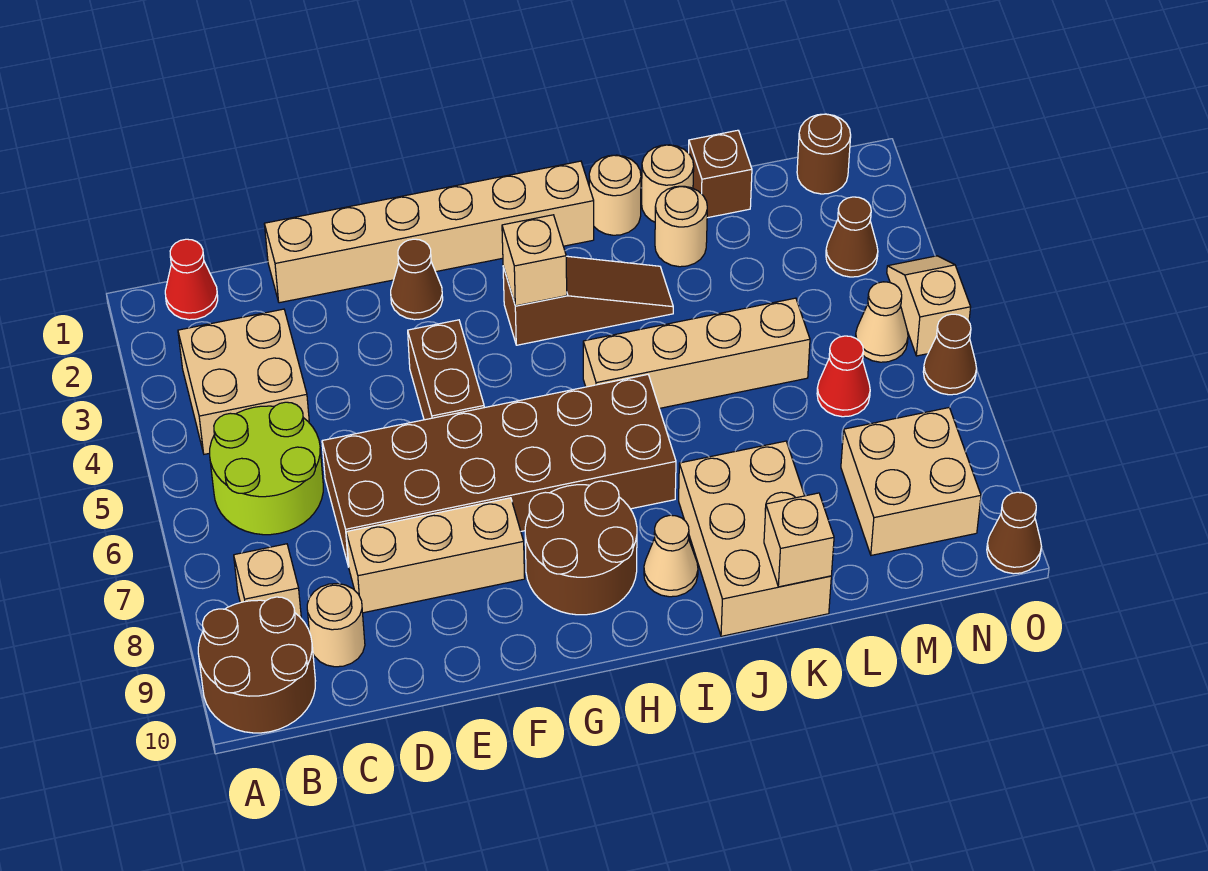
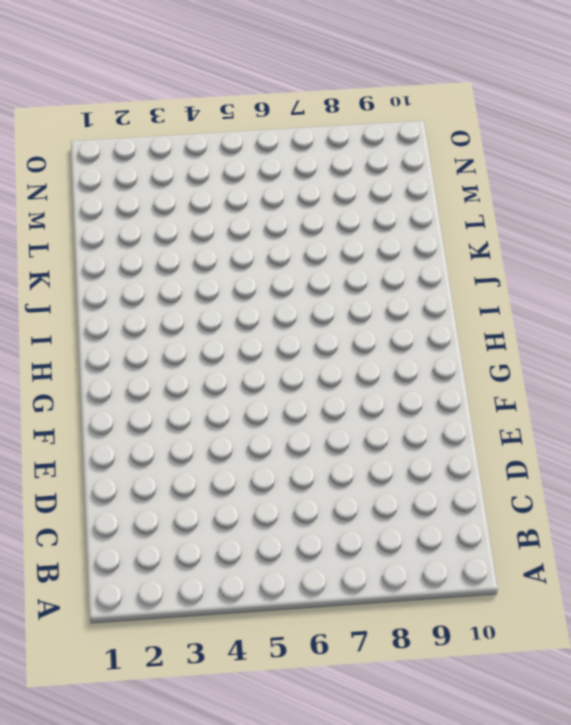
none -> brown 2x2 round brick [198,597,315,733]
none -> red 1x1 cone [165,239,218,320]
none -> tan 2x2 brick [178,309,309,454]
none -> lime 2x2 round brick [210,402,323,535]

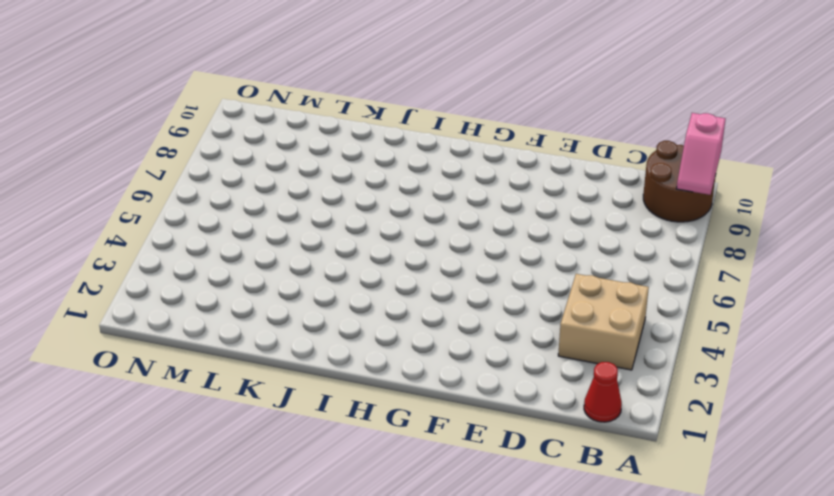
pink 1x2 slope [676,113,725,195] -> none
none -> lime 2x2 round brick [210,402,323,535]
none -> tan 1x1 brick [234,544,301,618]
none -> tan 1x1 round brick [307,584,365,667]
none -> tan 1x6 brick [264,161,594,303]

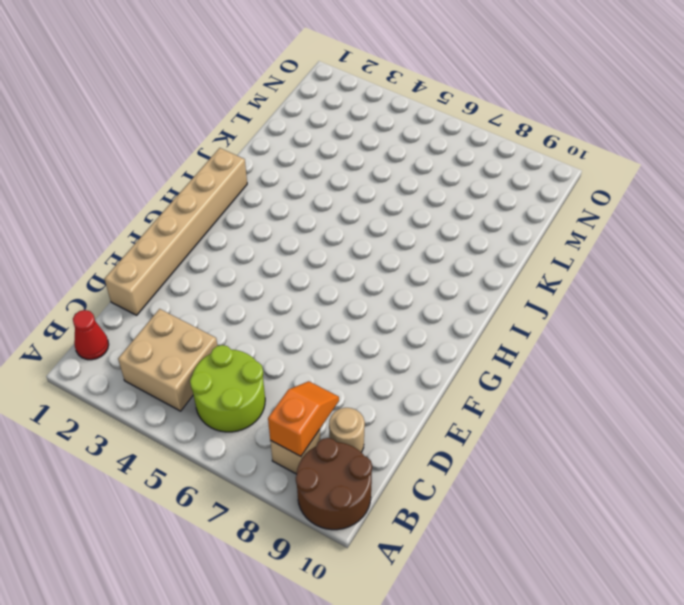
orange 1x2 slope [268,381,339,457] -> none
none -> brown 2x6 brick [322,375,676,567]
none -> tan 1x3 brick [346,498,525,613]
none -> brown 1x1 cone [391,239,443,320]
none -> brown 1x2 brick [408,320,484,420]

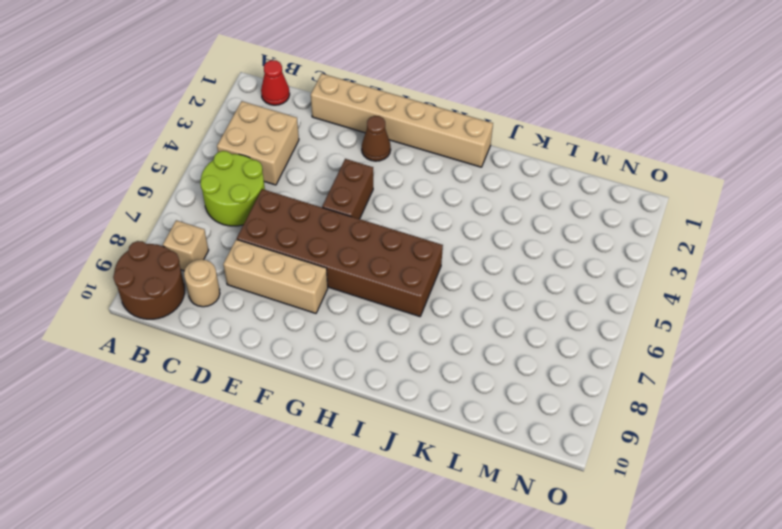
none -> brown 2x2 round brick [525,481,637,615]
none -> brown 1x3 slope [503,256,673,345]
none -> tan 1x4 brick [583,298,810,408]
none -> tan 1x1 cone [644,515,698,597]

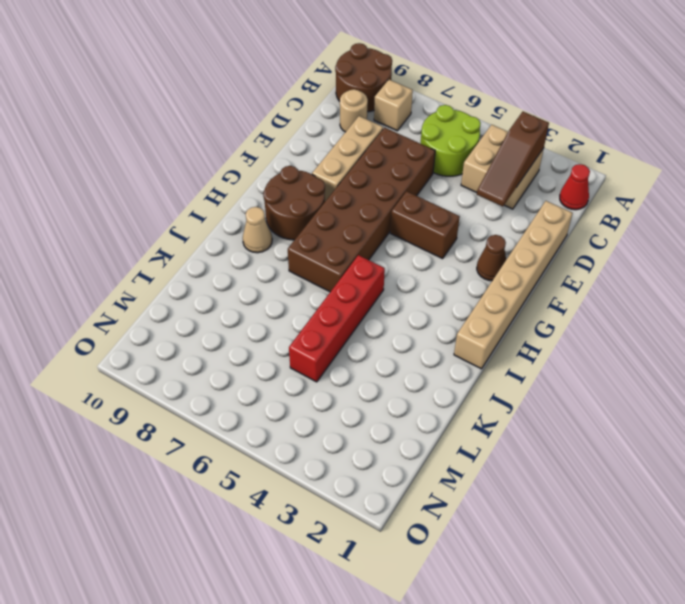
brown 1x3 slope [477,112,549,207] -> brown 1x3 slope moved to [503,256,673,345]
red 1x4 brick [289,255,385,382] -> tan 1x4 brick [583,298,810,408]
none -> tan 1x1 round brick [589,155,641,235]
none -> tan 2x3 brick [679,441,831,636]
none -> tan 1x1 round brick [642,145,694,222]
none -> tan 1x1 round brick [655,186,707,267]

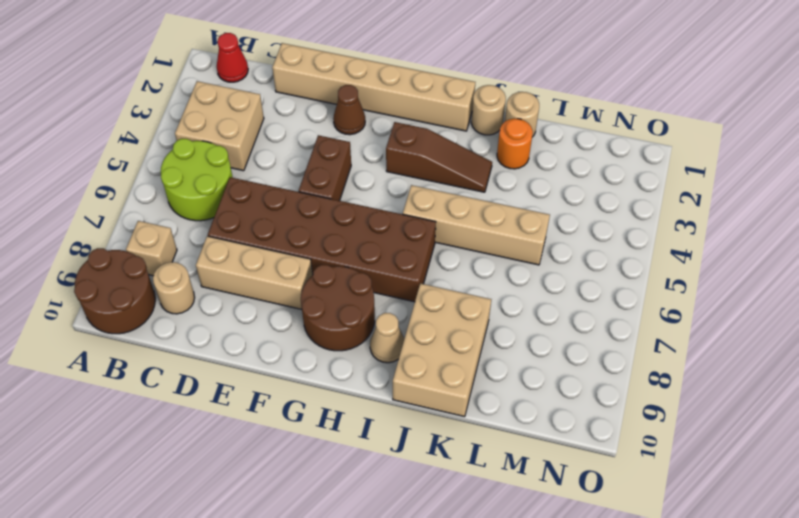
orange 1x1 round brick [497,118,533,169] -> tan 1x1 round brick [655,186,707,267]
none -> brown 1x1 brick [689,130,752,218]
none -> red 1x1 cone [817,336,870,417]
none -> tan 2x2 brick [841,407,981,555]
none -> brown 1x1 round brick [797,114,851,194]

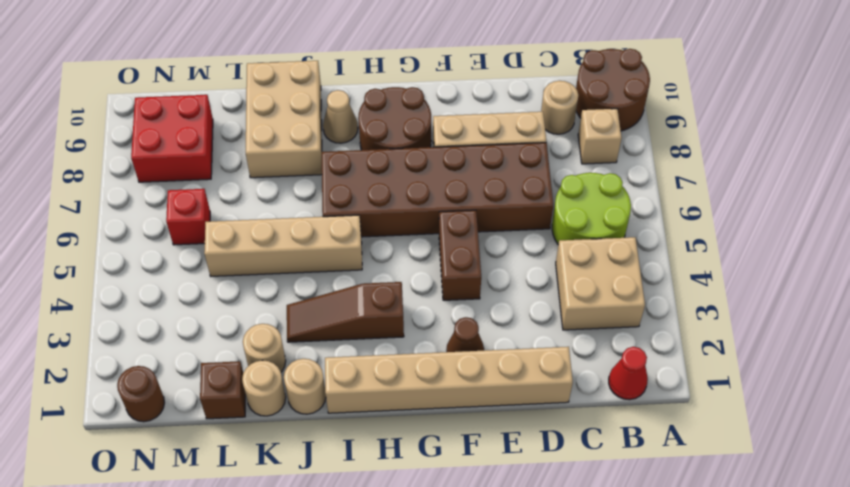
red 1x1 brick [166,189,210,245] -> red 1x1 cone [817,336,870,417]
red 2x2 brick [131,95,213,182] -> tan 2x2 brick [841,407,981,555]
none -> brown 1x1 cone [826,197,878,277]
none -> tan 1x1 cone [855,282,908,362]
none -> tan 1x2 slope [887,256,971,356]
none -> brown 1x1 cone [923,314,977,395]

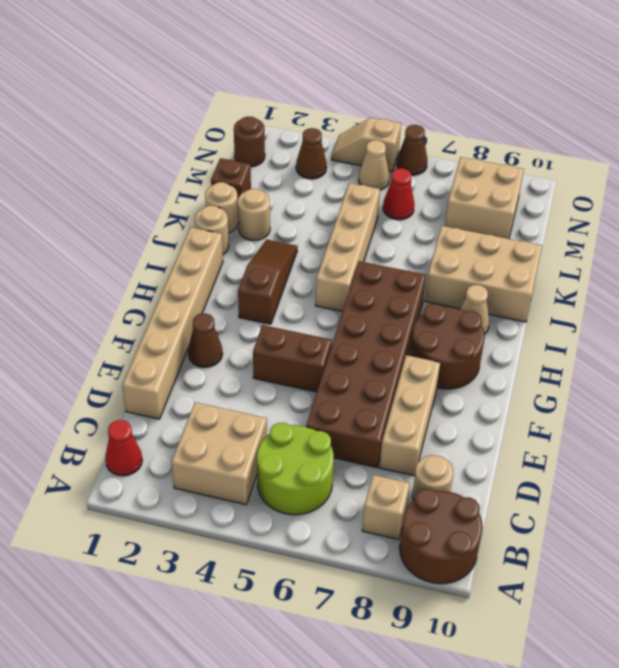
none -> brown 1x1 cone [987,492,1041,574]
none -> tan 1x1 brick [502,215,567,306]
none -> tan 1x1 brick [764,493,834,587]

